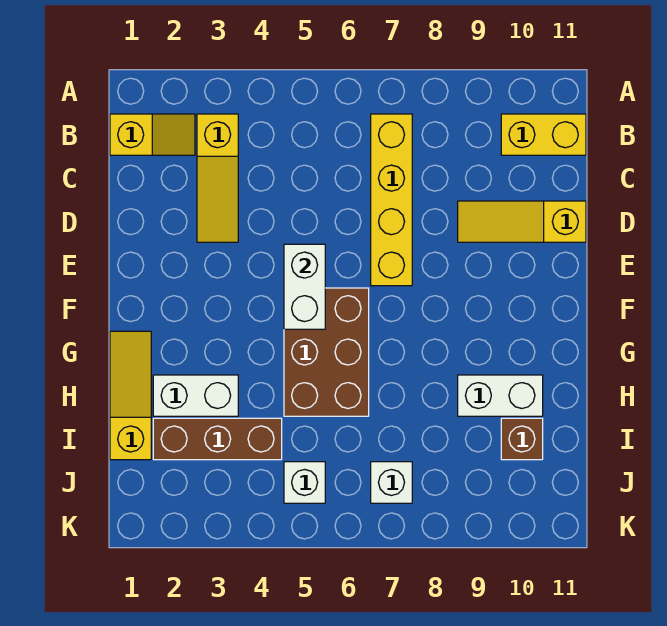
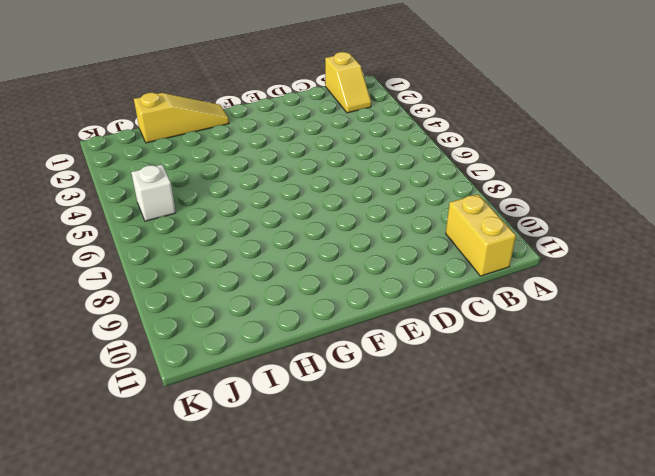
none -> yellow 1x3 slope [197,114,238,242]
none -> yellow 1x4 brick [371,114,412,286]
none -> yellow 1x3 slope [458,201,586,242]

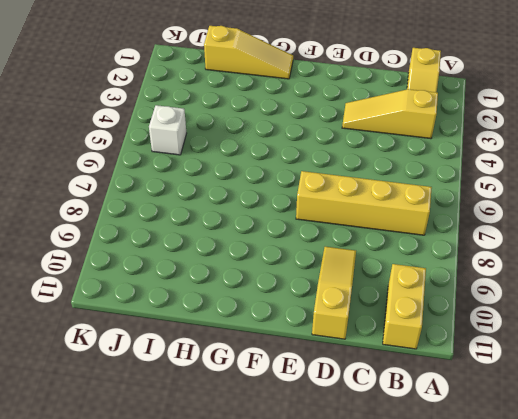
none -> brown 2x3 brick [284,288,369,416]
none -> white 1x2 brick [153,375,238,416]
none -> white 1x2 brick [458,375,543,416]

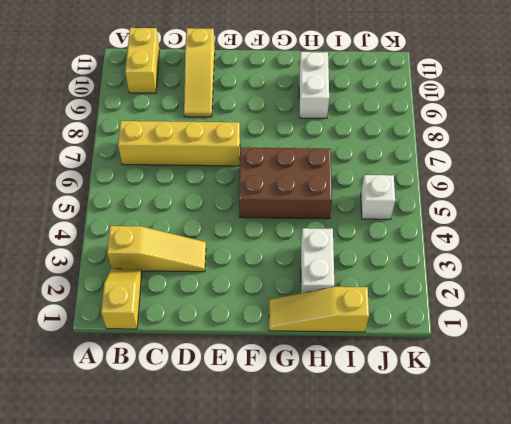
none -> brown 1x3 brick [153,418,282,460]
none -> brown 1x1 brick [501,418,543,460]
none -> white 1x1 brick [371,462,412,503]

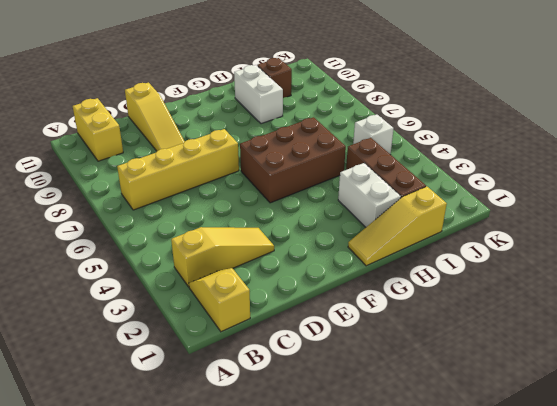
none -> white 1x1 brick [371,462,412,503]
none -> white 1x2 brick [284,244,325,329]

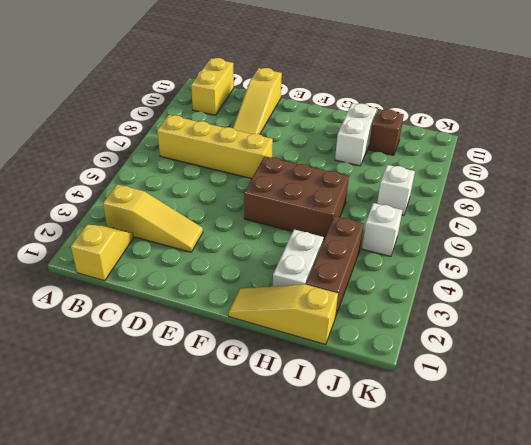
none -> white 1x2 brick [284,244,325,329]

